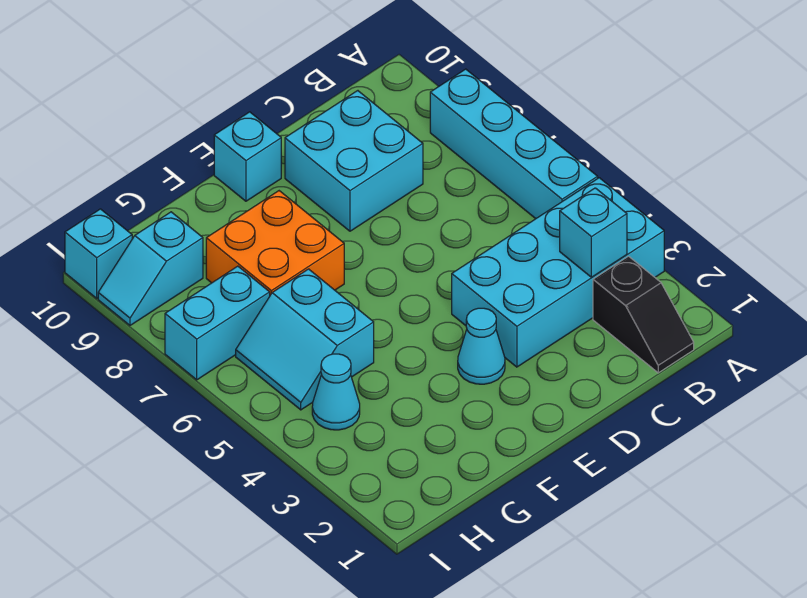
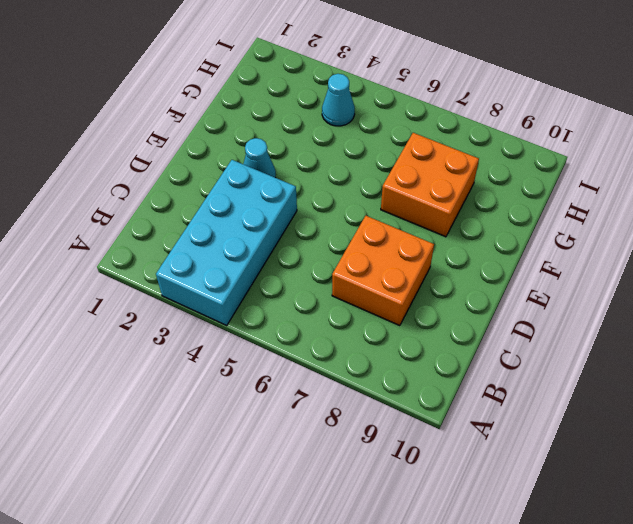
orange 2x2 brick [332,216,434,326] -> cyan 2x2 brick [285,91,423,231]
none -> cyan 1x4 brick [430,69,598,219]
none -> black 1x2 slope [593,256,694,373]
none -> cyan 1x1 brick [214,112,281,201]

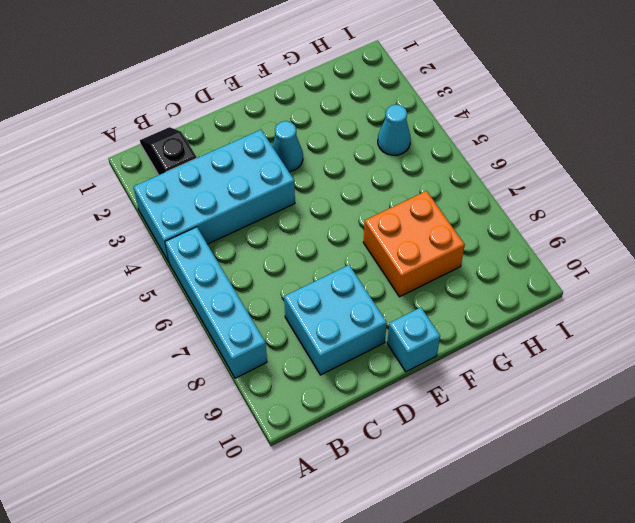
none -> cyan 2x2 slope [236,269,374,410]
none -> cyan 1x2 brick [165,266,270,380]
none -> cyan 1x2 slope [98,212,203,325]

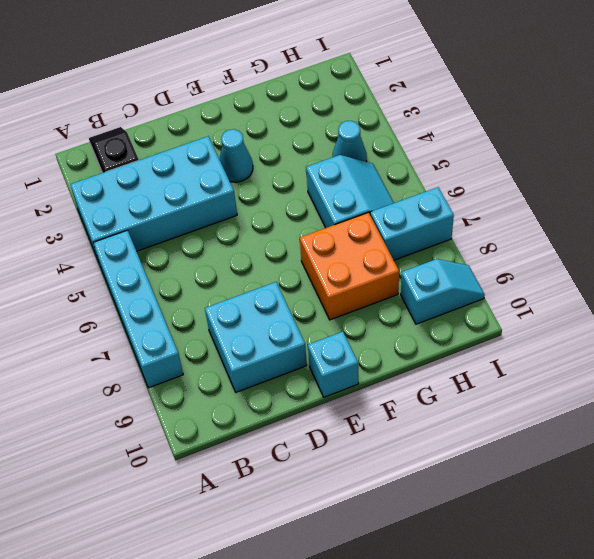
none -> cyan 1x1 brick [65,209,132,298]
none -> cyan 1x1 brick [560,188,627,277]

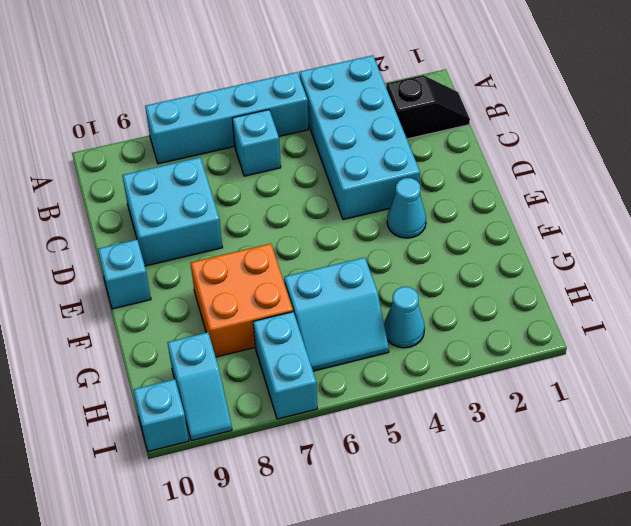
cyan 1x1 brick [232,110,281,176] -> cyan 1x1 brick moved to [560,188,627,277]

